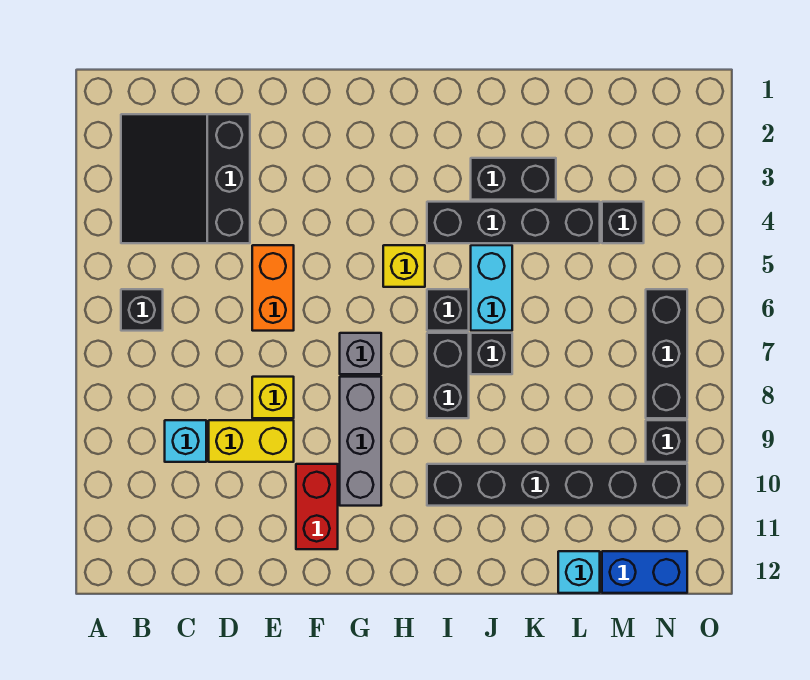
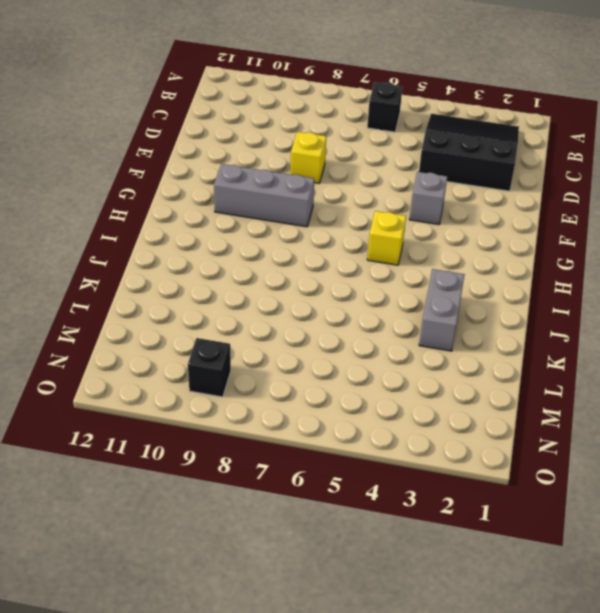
grey 1x1 brick [409,172,447,225] -> grey 1x1 brick moved to [340,333,381,374]
grey 1x2 brick [419,269,465,351] -> black 1x2 brick [471,158,556,200]
none -> cyan 1x1 brick [165,420,206,462]
none -> yellow 1x2 brick [209,420,294,462]
none -> orange 1x2 brick [252,245,294,331]

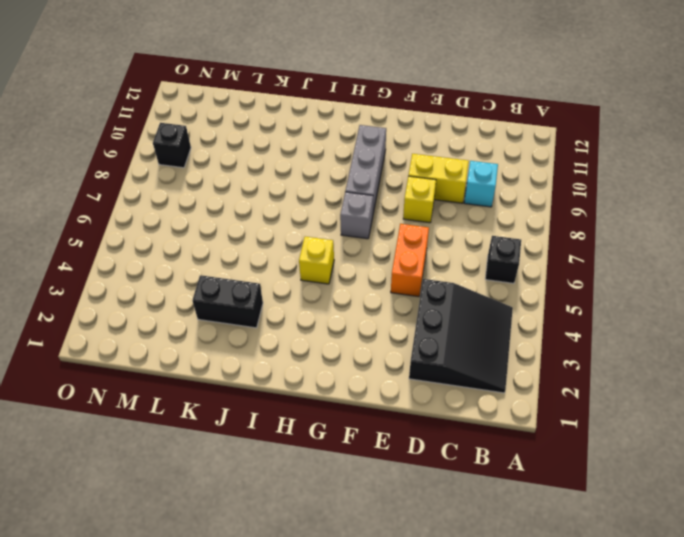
none -> red 1x2 brick [296,464,338,549]
none -> black 1x4 brick [427,202,600,243]
none -> black 1x1 brick [427,289,469,331]

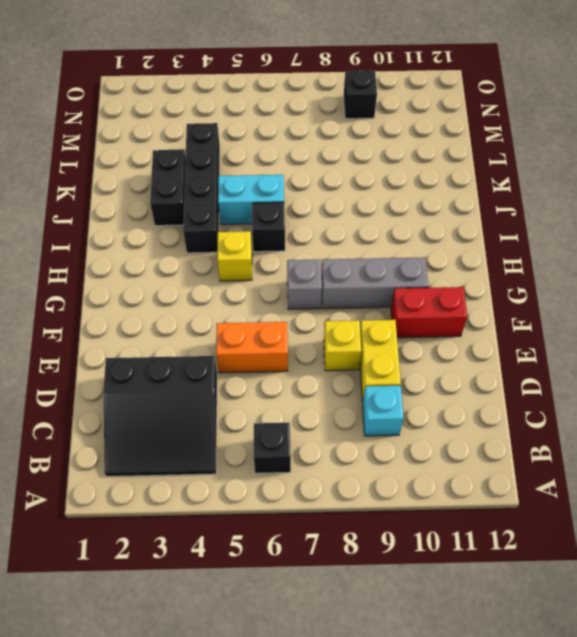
none -> black 1x2 brick [427,333,469,418]
none -> black 1x6 brick [427,464,687,506]
none -> black 1x1 brick [471,333,512,374]

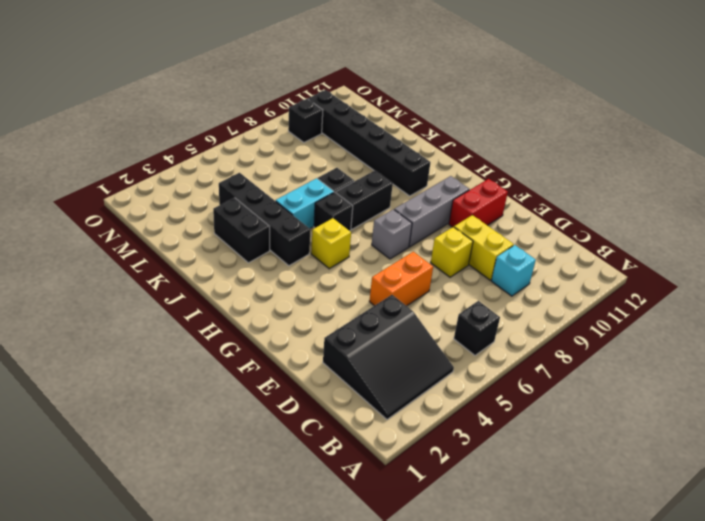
none -> cyan 1x1 brick [558,551,600,593]
none -> black 1x1 brick [602,202,644,243]
none -> blue 1x2 brick [602,551,687,593]

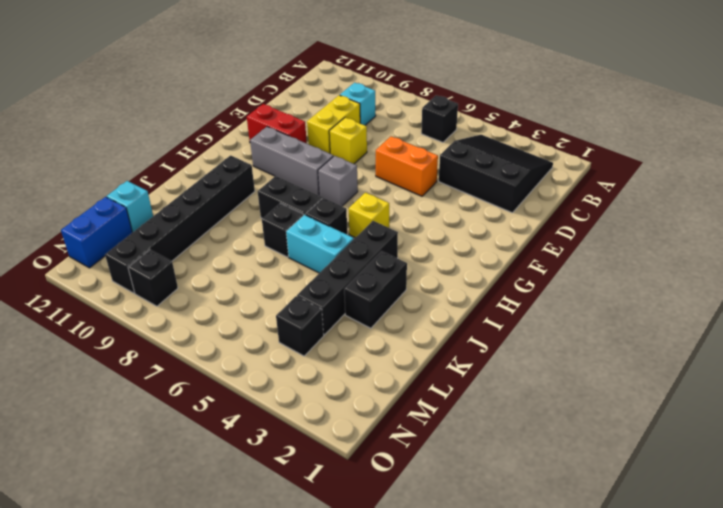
none -> black 1x3 brick [646,289,687,418]

